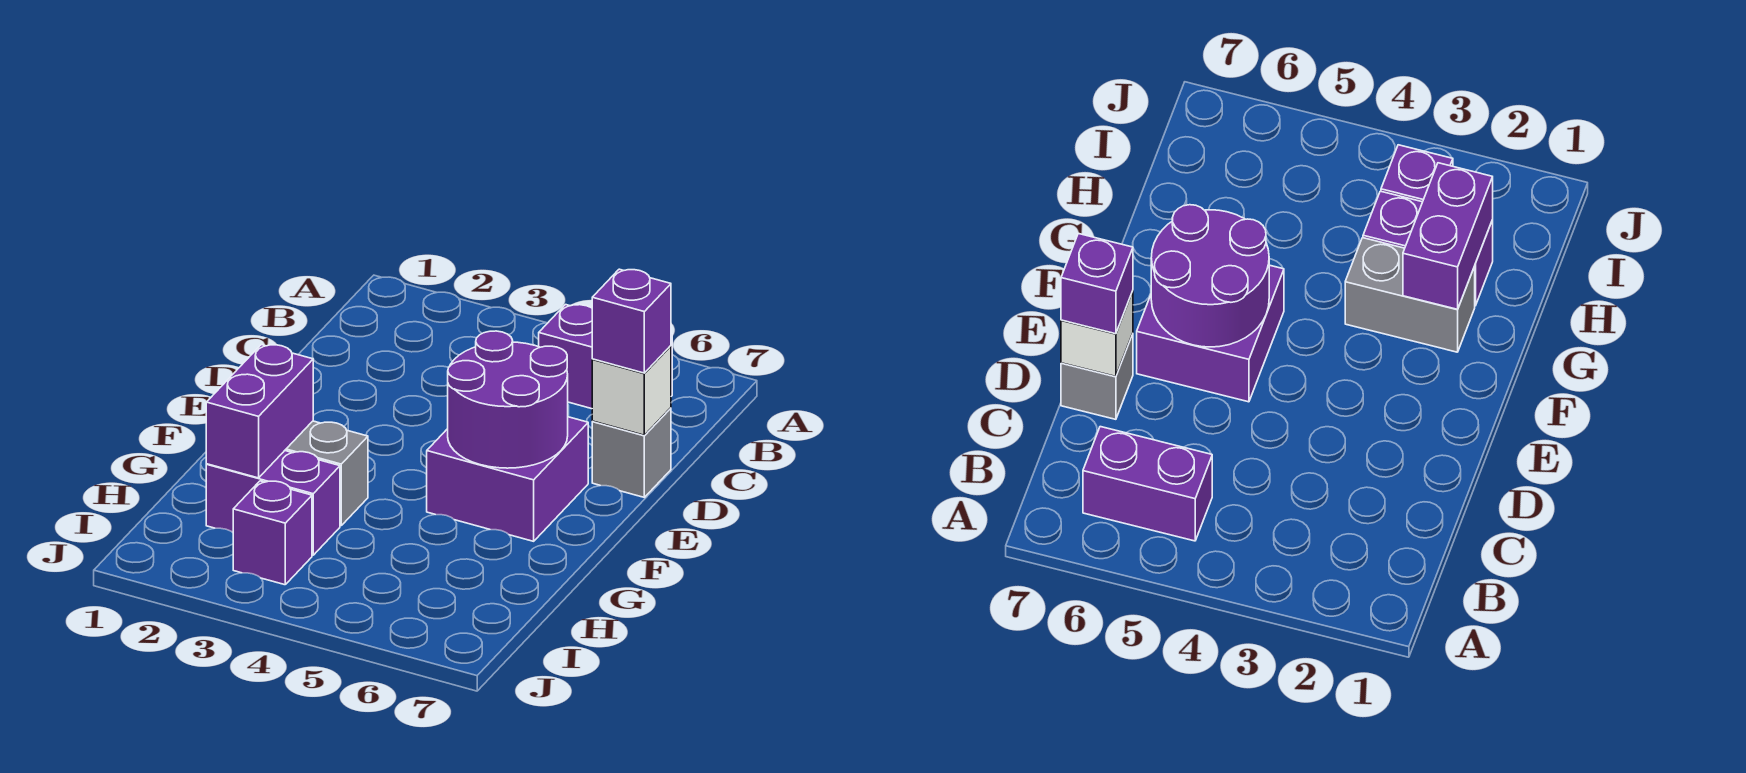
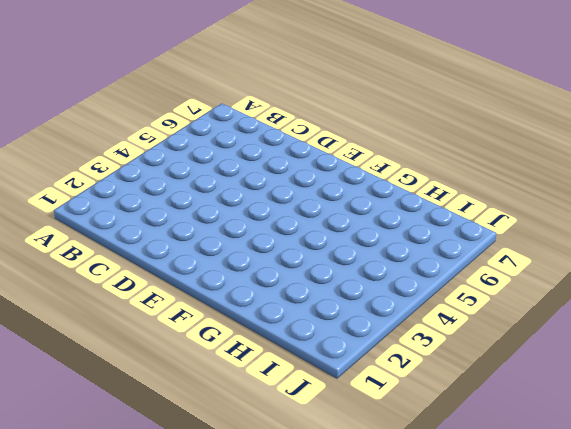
none -> purple 1x2 brick [539,305,672,409]
none -> grey 1x1 brick [592,408,671,497]

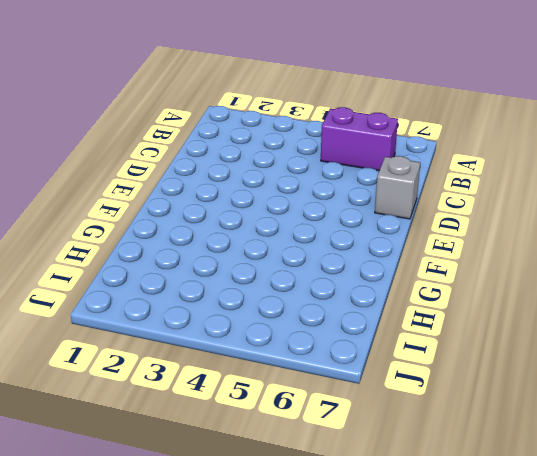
none -> purple 2x2 brick [427,417,588,541]
none -> grey 1x2 brick [285,421,368,526]

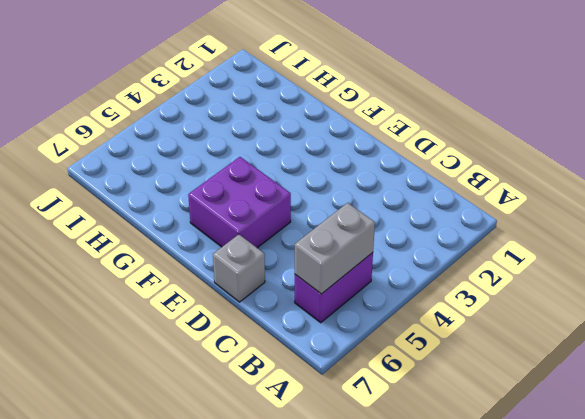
grey 1x2 brick [295,203,375,294] -> grey 1x2 brick moved to [285,421,368,526]
none -> purple 1x2 brick [206,451,340,555]
none -> purple 1x1 brick [233,481,312,585]

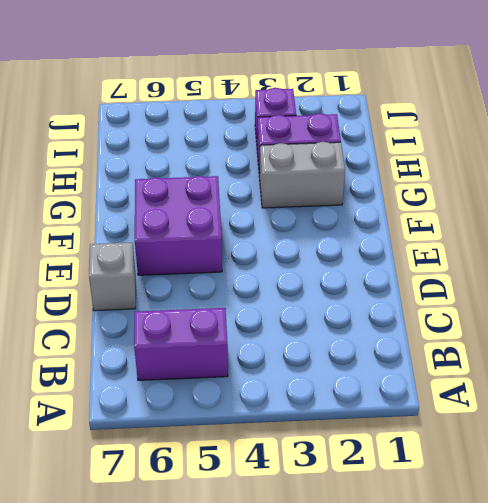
none -> white 1x1 brick [592,346,671,435]
none -> purple 2x2 round brick [448,331,568,468]

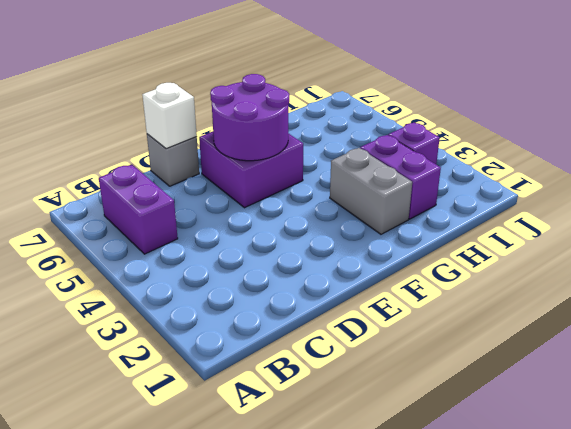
none -> purple 1x2 brick [206,345,313,478]
none -> purple 1x1 brick [592,269,671,373]

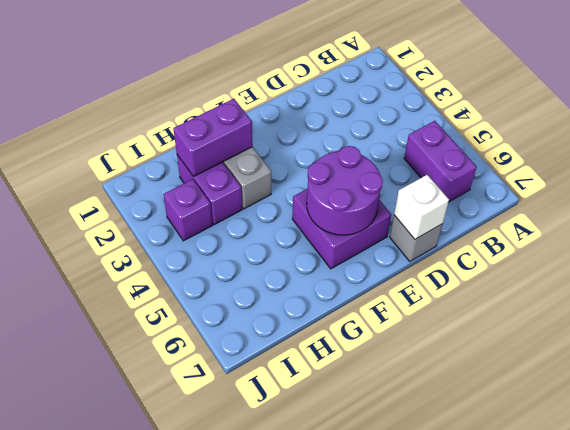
none -> purple 1x1 brick [592,269,671,373]

